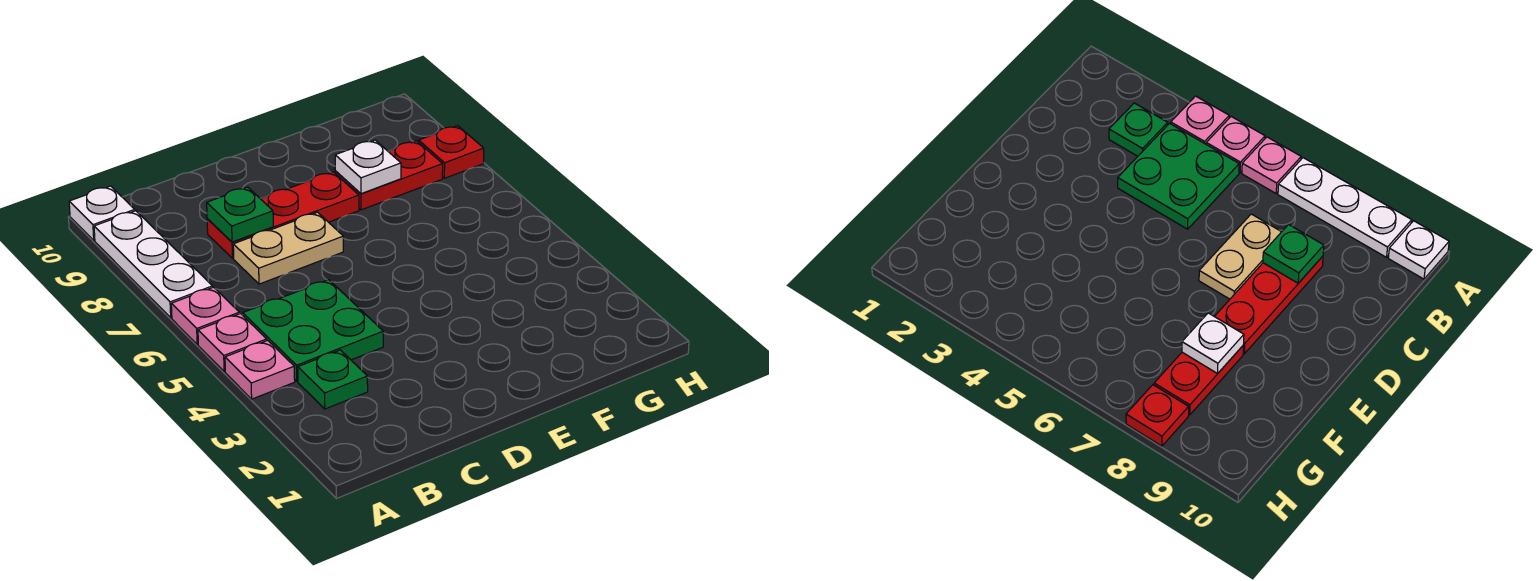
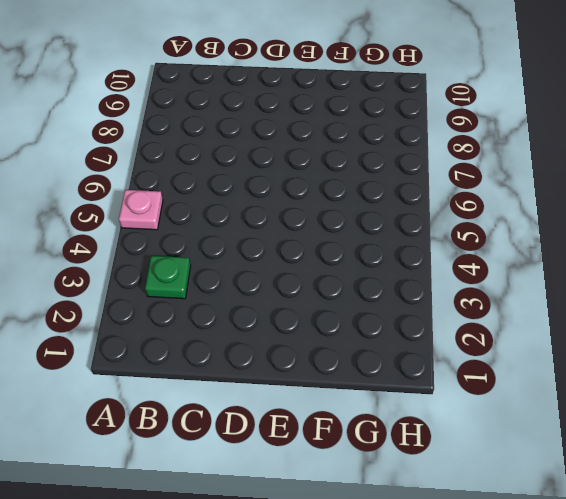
none -> pink 1x1 plate [225,340,295,399]
none -> pink 1x1 plate [171,287,239,344]
none -> white 1x3 plate [94,211,213,318]

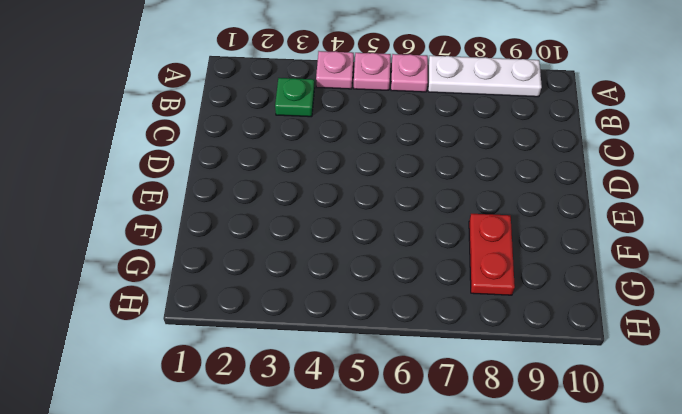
none -> white 1x1 plate [69,186,135,240]
none -> green 2x2 plate [243,280,383,381]
none -> tan 1x2 plate [233,212,343,284]

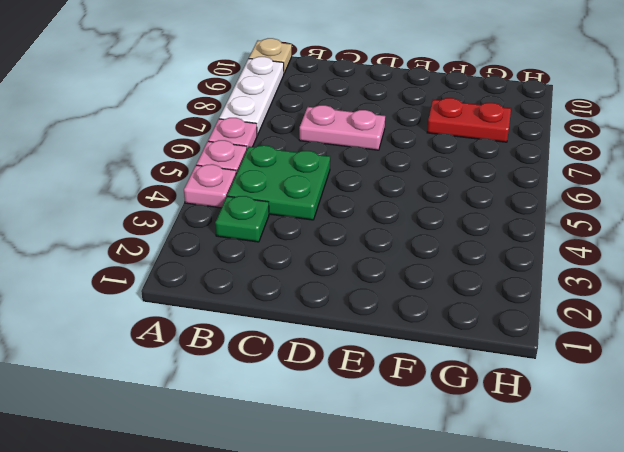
tan 1x1 plate [249,38,292,73] -> white 1x1 plate [69,186,135,240]
pink 1x2 plate [299,105,385,150] -> tan 1x2 plate [233,212,343,284]
none -> red 1x3 plate [207,172,359,258]
none -> red 1x1 plate [419,126,484,178]
none -> green 1x1 plate [207,187,273,242]

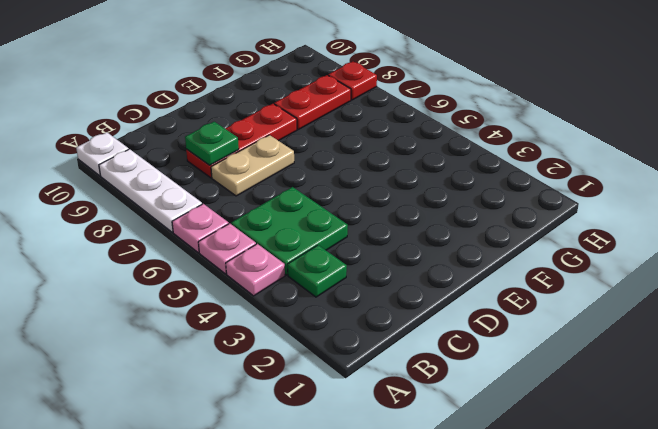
none -> white 1x1 plate [335,140,401,194]

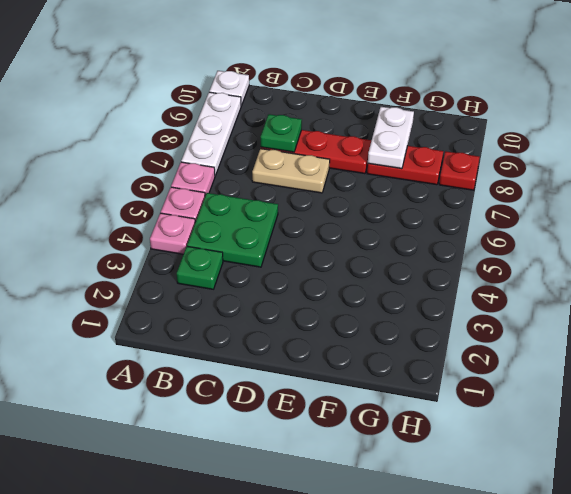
white 1x2 plate [368,107,414,169] -> white 1x1 plate [335,140,401,194]

